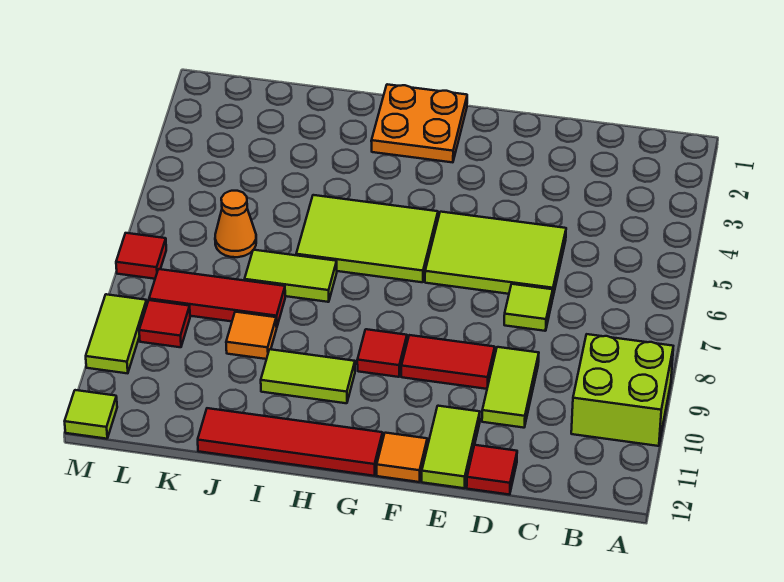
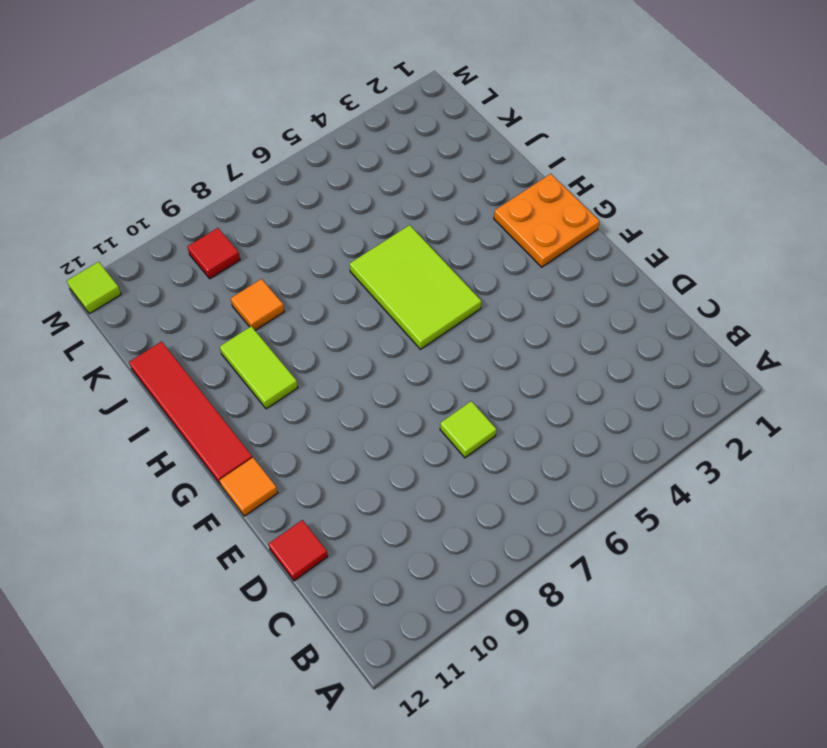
none -> lime 2x2 brick [571,334,673,446]
none -> lime 2x3 tile [425,212,566,299]
none -> lime 1x2 tile [482,347,539,428]

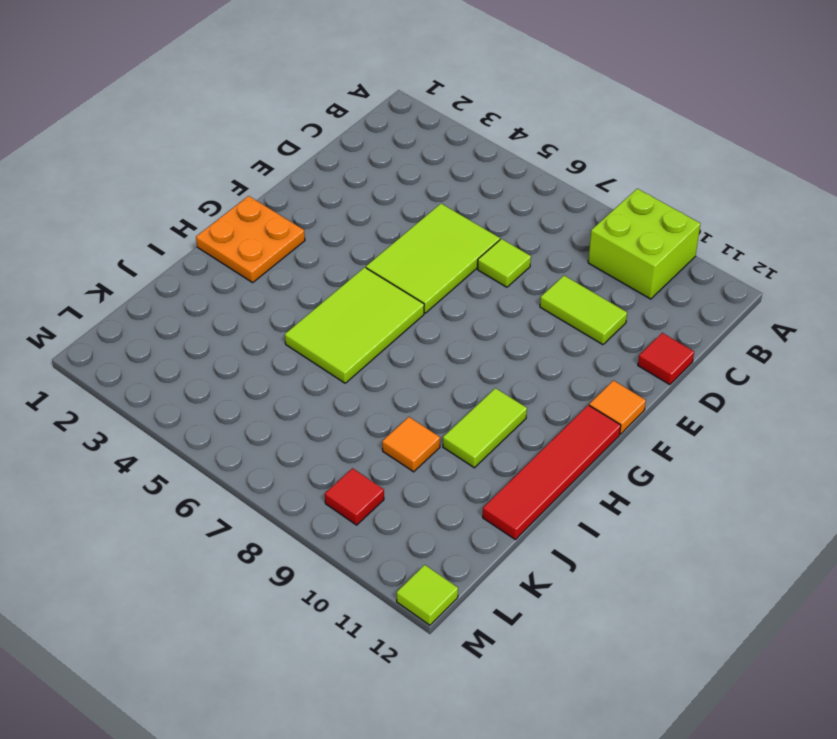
none -> red 1x2 tile [401,335,495,389]
none -> lime 1x2 tile [422,406,480,488]
none -> red 1x1 tile [357,329,407,377]

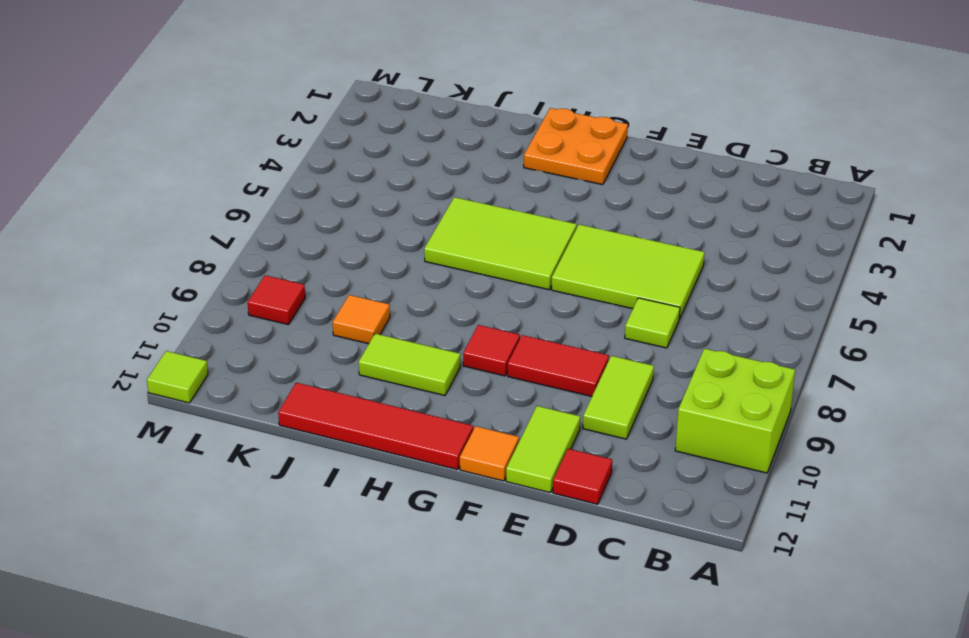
none -> lime 1x2 tile [245,250,337,302]
none -> red 1x3 tile [149,269,285,327]
none -> orange 1x1 cone [215,191,256,257]

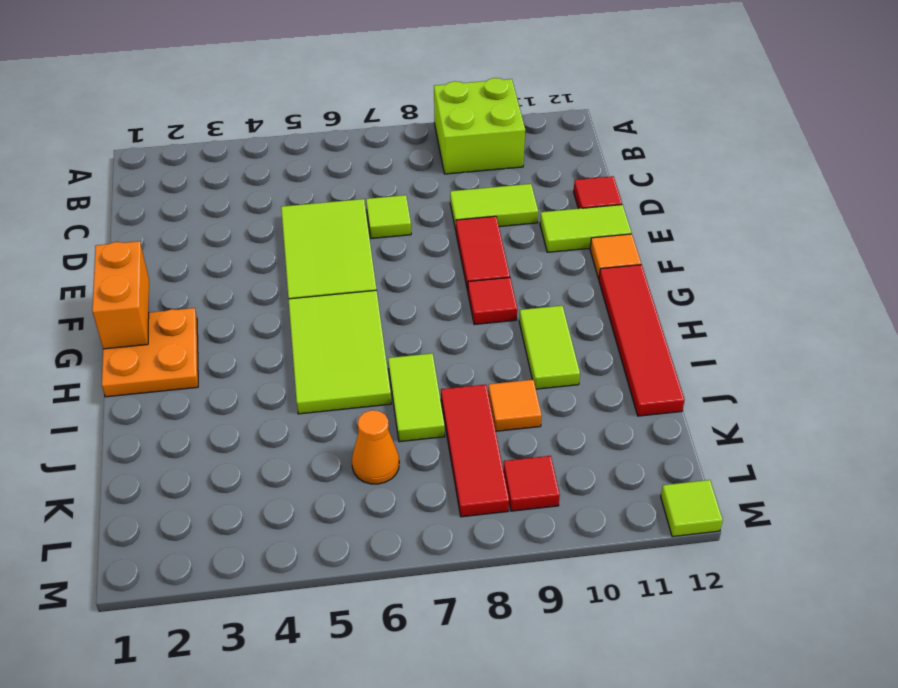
orange 1x2 brick [92,241,149,349] -> none
none -> red 1x1 tile [116,233,166,279]
none -> lime 1x2 tile [86,294,147,373]

